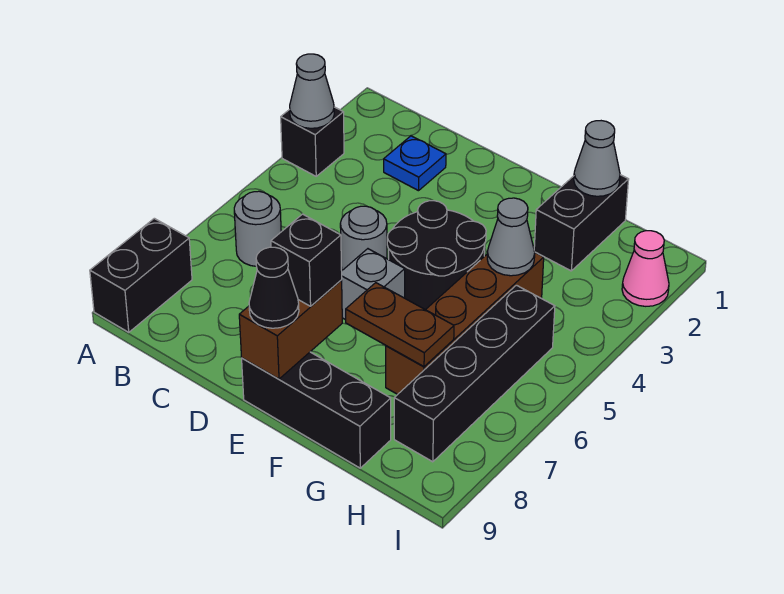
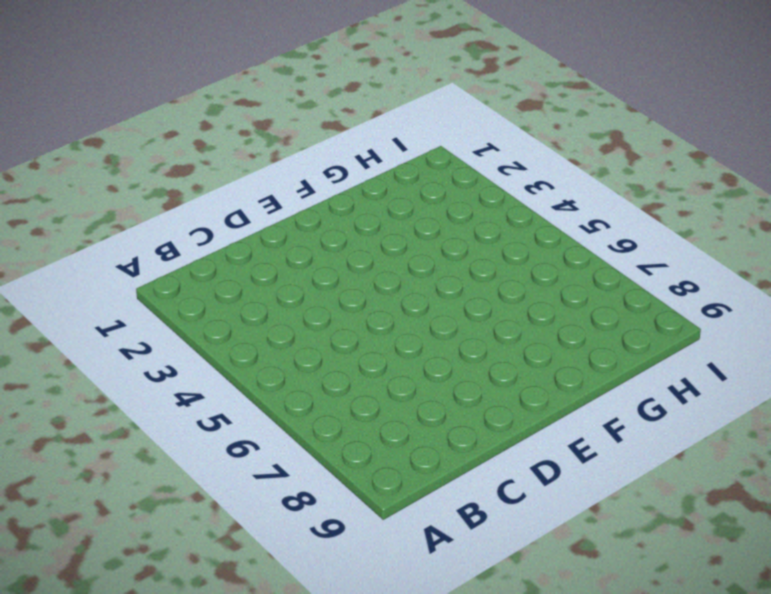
none -> black 1x1 brick [281,107,344,176]
none -> black 1x2 brick [90,218,192,332]
none -> grey 1x1 round brick [234,191,281,266]

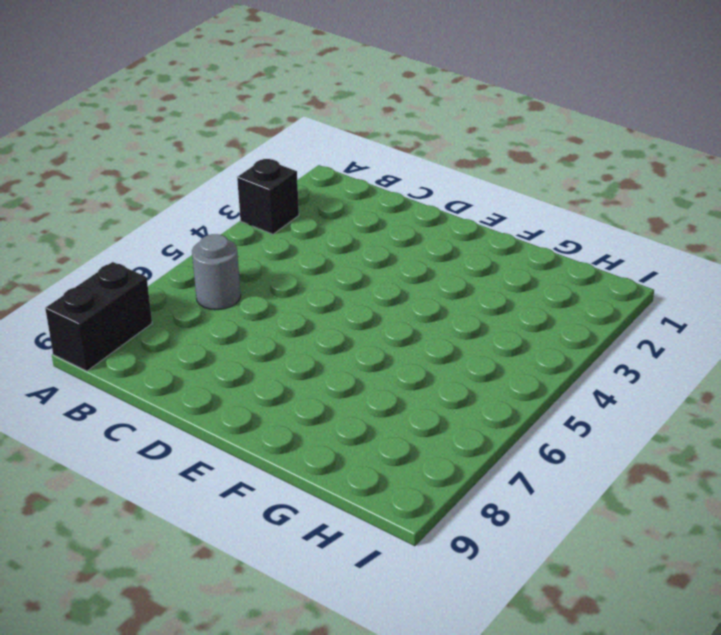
none -> blue 1x1 plate [384,136,446,191]
none -> grey 1x1 round brick [340,206,387,270]
none -> black 2x2 round brick [387,201,486,310]

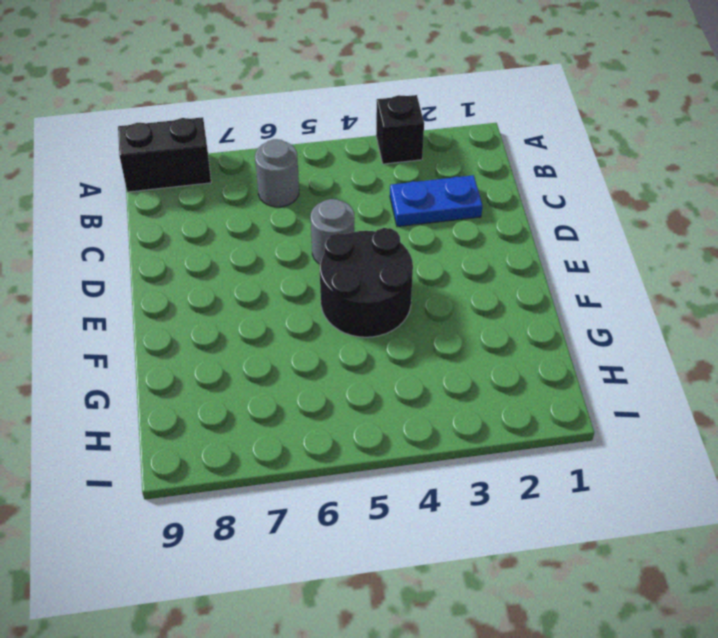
blue 1x2 plate [390,175,483,227] -> blue 1x1 plate [384,136,446,191]
none -> grey 1x1 brick [342,249,405,320]
none -> black 1x3 brick [242,352,391,468]
none -> black 1x2 brick [534,175,629,271]

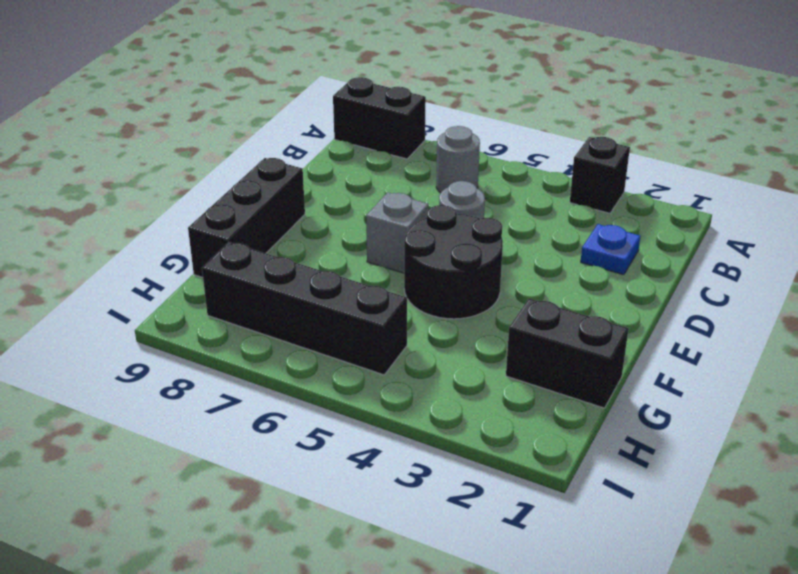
none -> brown 1x4 brick [386,253,544,394]
none -> pink 1x1 cone [622,231,669,306]
none -> grey 1x1 cone [290,54,334,128]

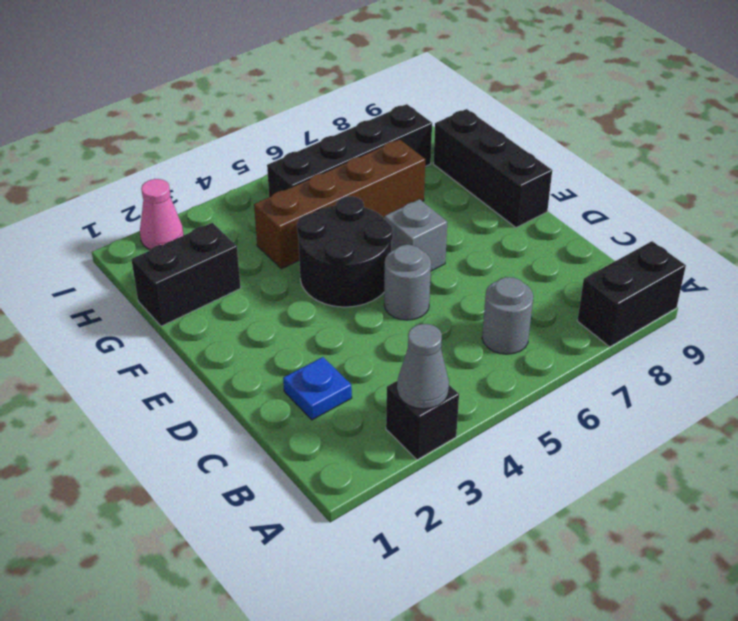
none -> brown 1x2 brick [239,280,342,379]
none -> brown 1x2 plate [346,283,454,366]
none -> grey 1x1 cone [574,121,620,196]

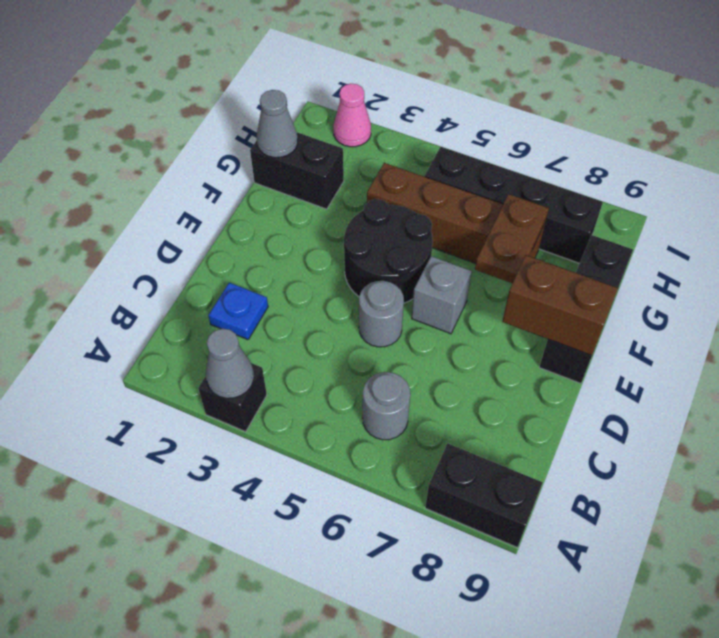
none -> grey 1x1 cone [487,198,535,276]
none -> black 1x1 brick [271,214,342,306]
none -> black 1x1 cone [249,247,299,328]

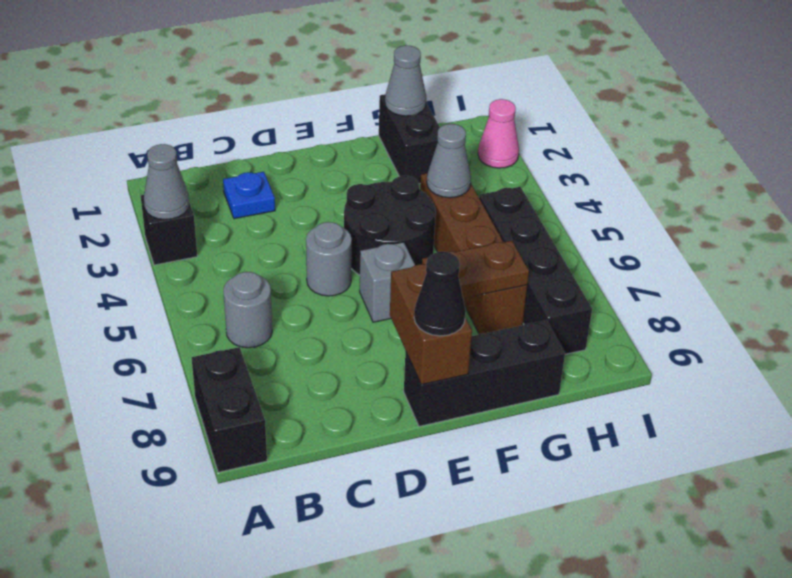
none -> black 1x1 brick [271,214,342,306]

